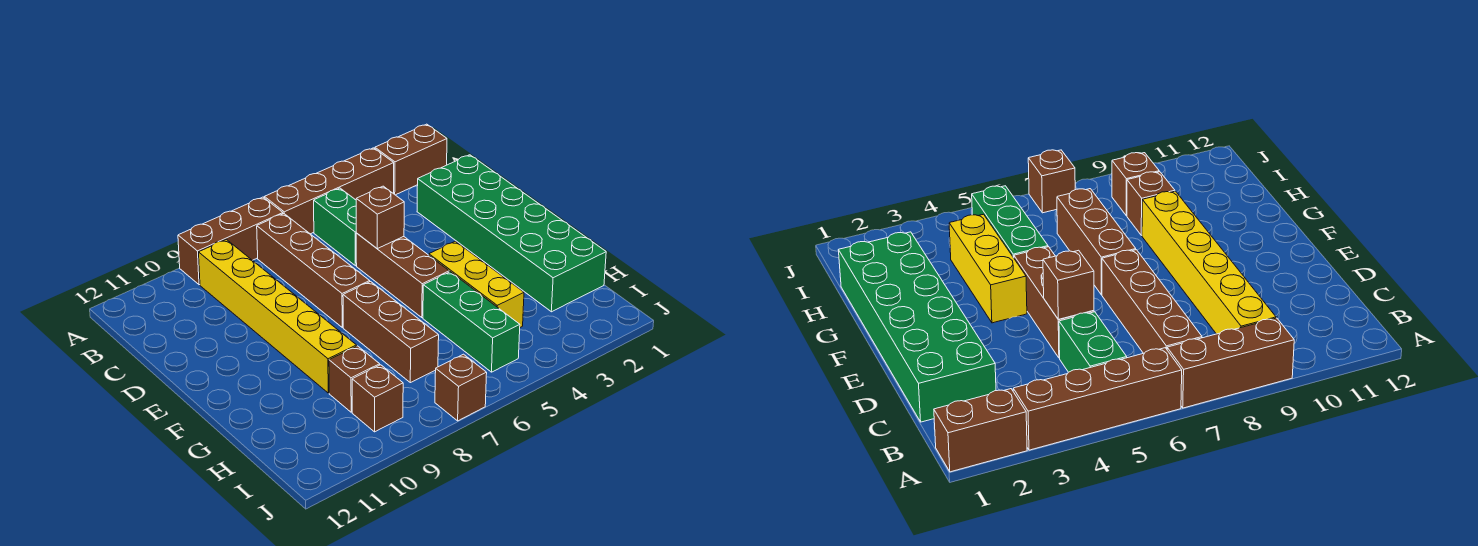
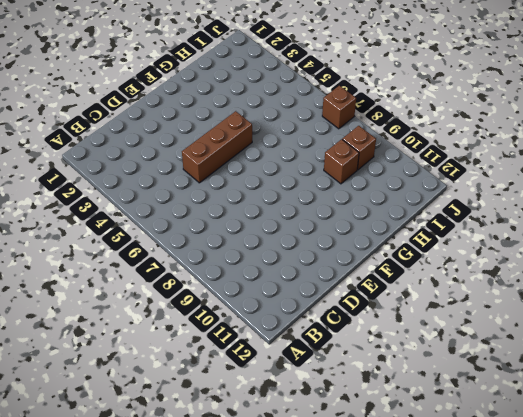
none -> brown 1x2 brick [375,124,447,195]
none -> brown 1x4 brick [264,148,394,234]
none -> brown 1x3 brick [178,197,283,285]

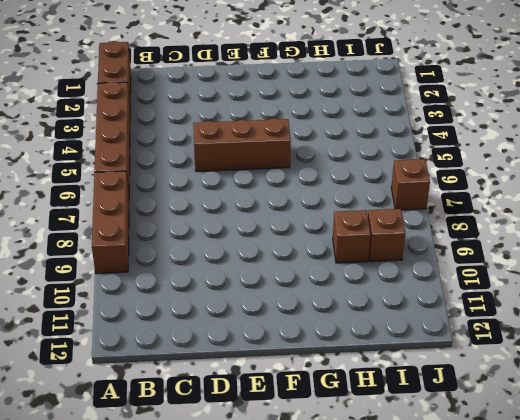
none -> green 1x2 brick [314,188,357,266]
none -> brown 1x4 brick [257,214,370,328]
none -> yellow 1x6 brick [199,239,357,393]

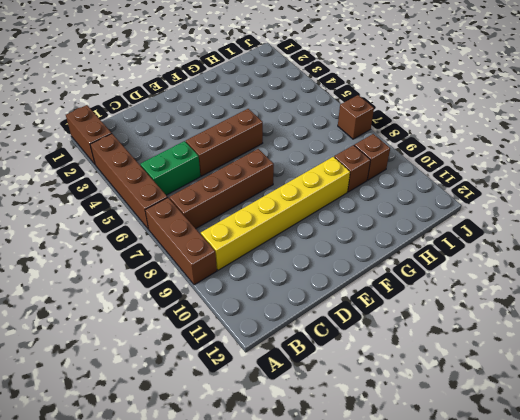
none -> green 2x6 brick [417,155,606,312]
none -> yellow 1x3 brick [429,241,524,327]
none -> brown 1x3 brick [343,282,439,383]

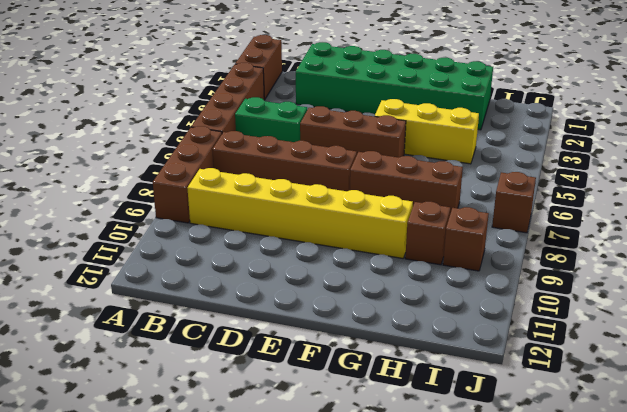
none -> green 1x3 brick [423,272,520,372]
none -> brown 1x1 brick [356,186,404,249]

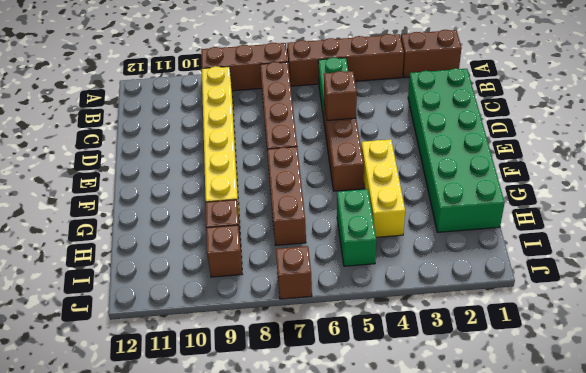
green 1x2 brick [337,189,376,266] -> green 1x3 brick [423,272,520,372]

